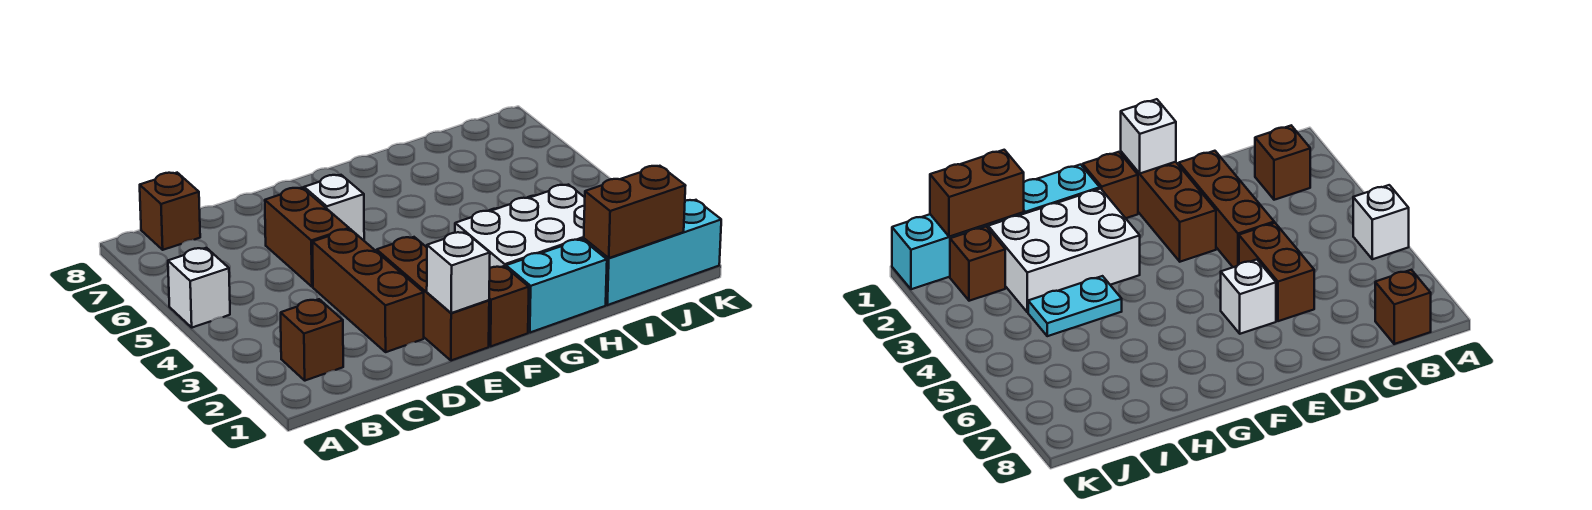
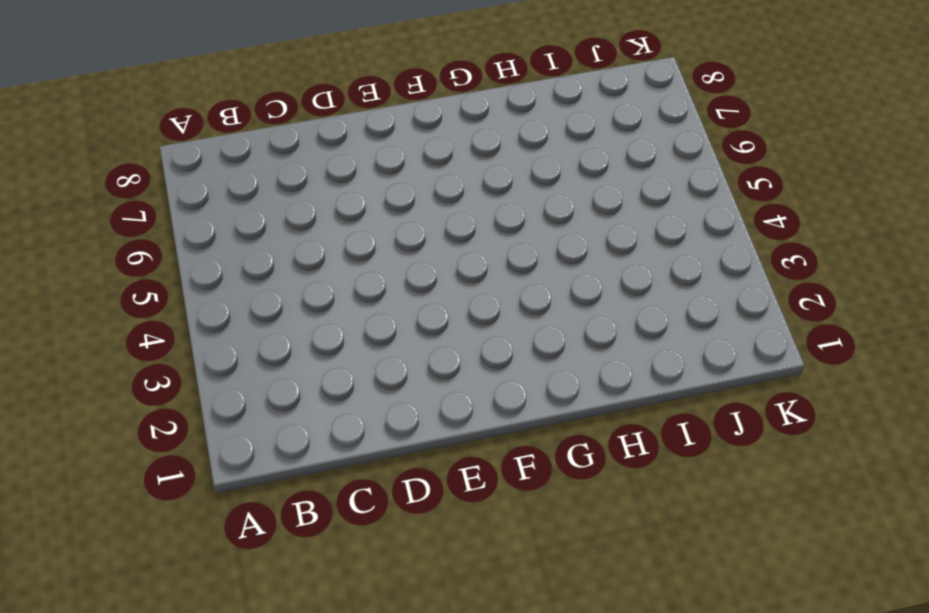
none -> white 1x1 brick [168,248,230,328]
none -> brown 1x1 brick [281,299,343,381]
none -> brown 1x1 brick [140,173,200,250]

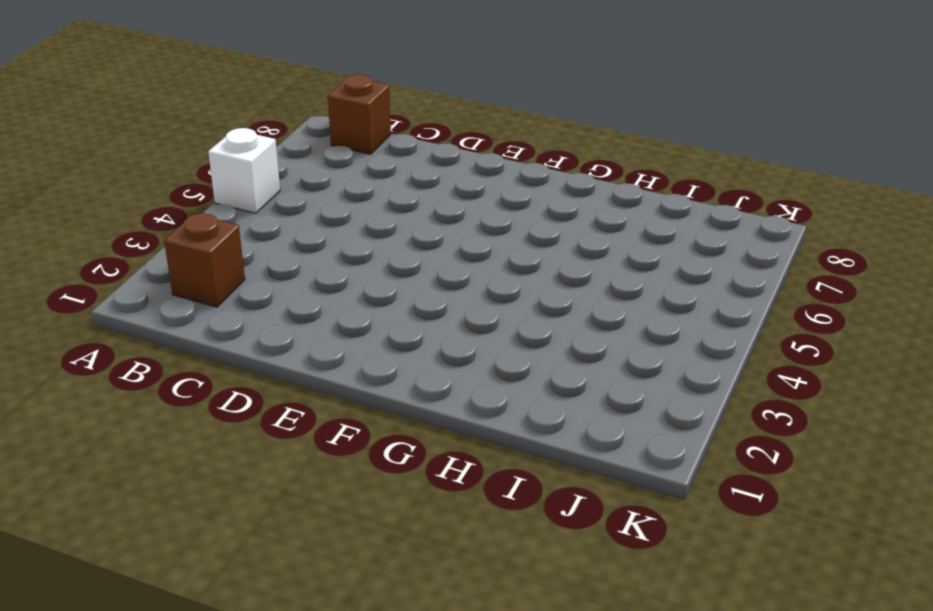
none -> brown 1x3 brick [313,229,424,352]
none -> brown 1x2 brick [265,188,349,287]
none -> brown 1x3 brick [377,237,489,361]

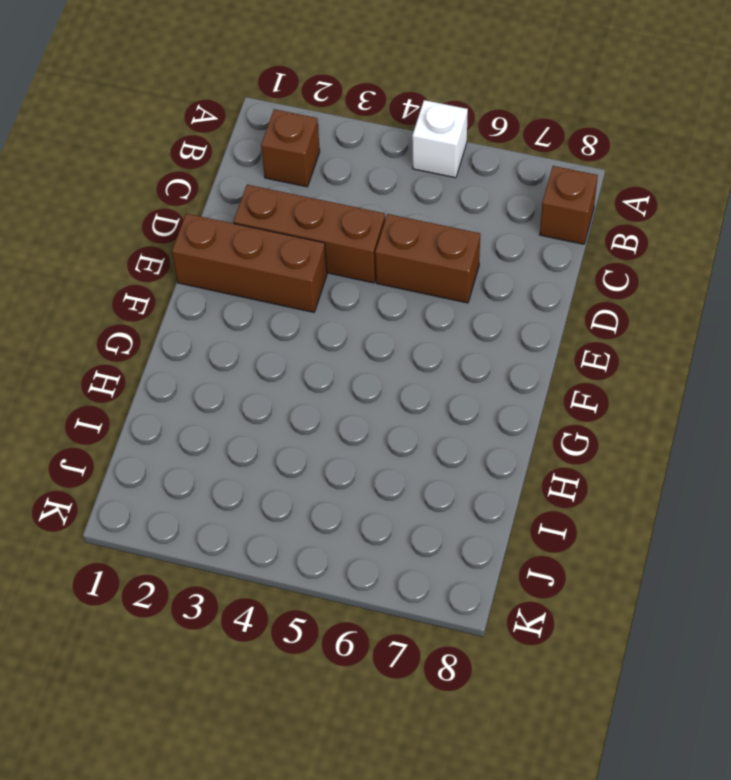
none -> white 1x1 brick [304,175,364,240]
none -> brown 1x1 brick [489,266,529,346]
none -> cyan 1x2 brick [506,239,607,333]

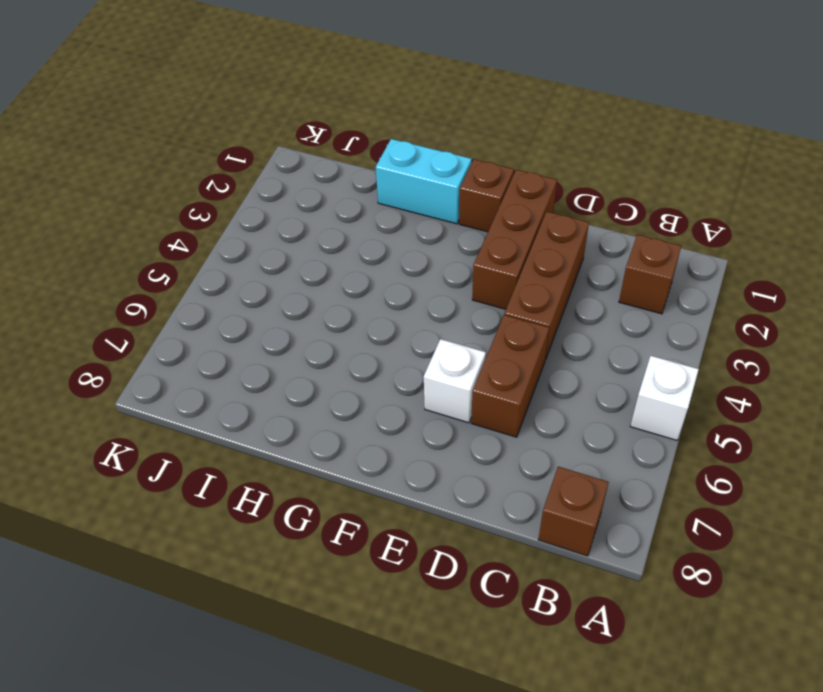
none -> white 2x3 brick [455,185,585,268]
none -> cyan 1x2 plate [1028,276,1122,336]
none -> cyan 1x3 brick [584,200,721,305]

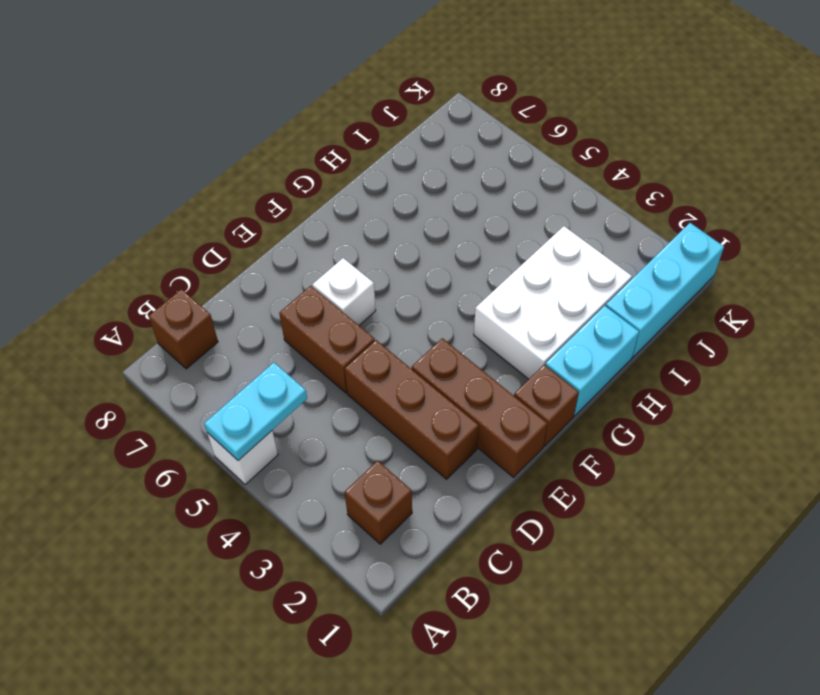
cyan 1x2 plate [204,363,307,461] -> cyan 1x2 plate moved to [1028,276,1122,336]
none -> brown 1x1 brick [950,227,1005,301]
none -> white 1x1 brick [427,232,490,313]
none -> brown 1x2 brick [584,166,686,258]

